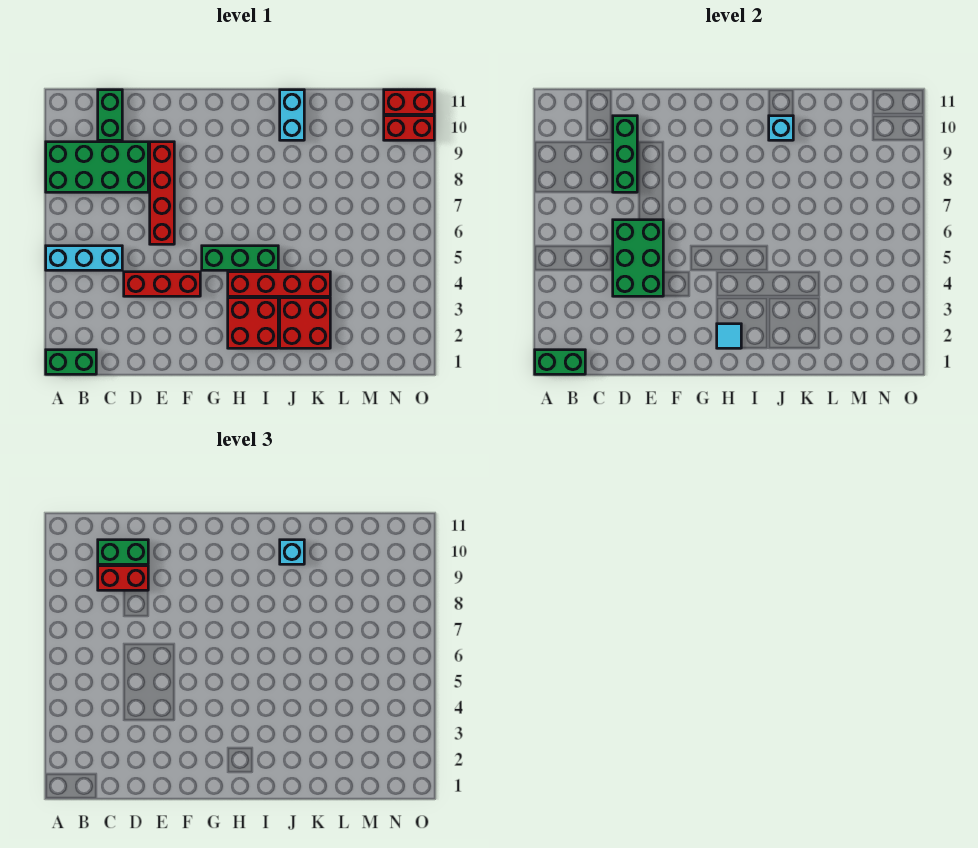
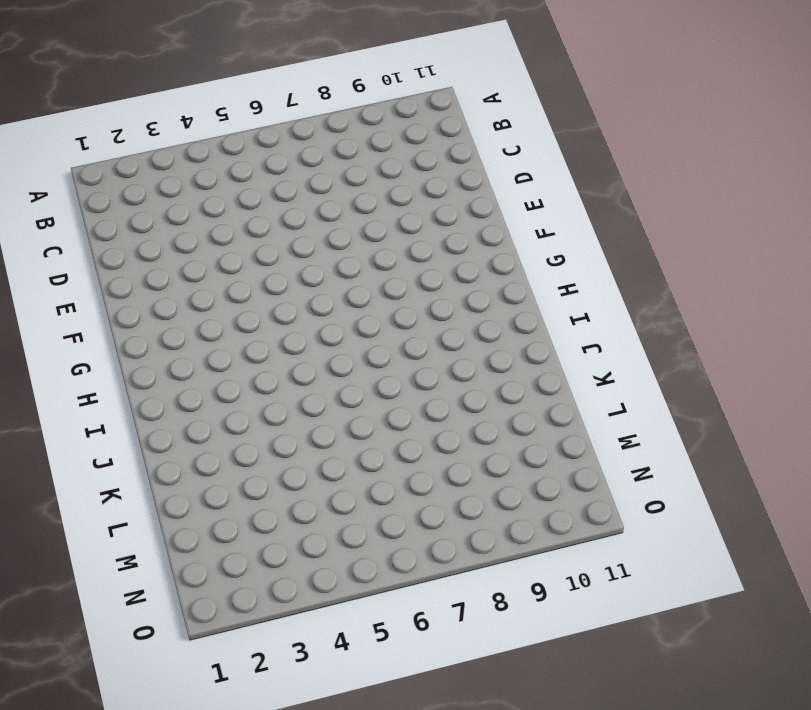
none -> green 1x2 brick [46,350,96,374]
none -> cyan 1x3 brick [46,246,122,270]
none -> green 2x4 brick [46,142,148,192]

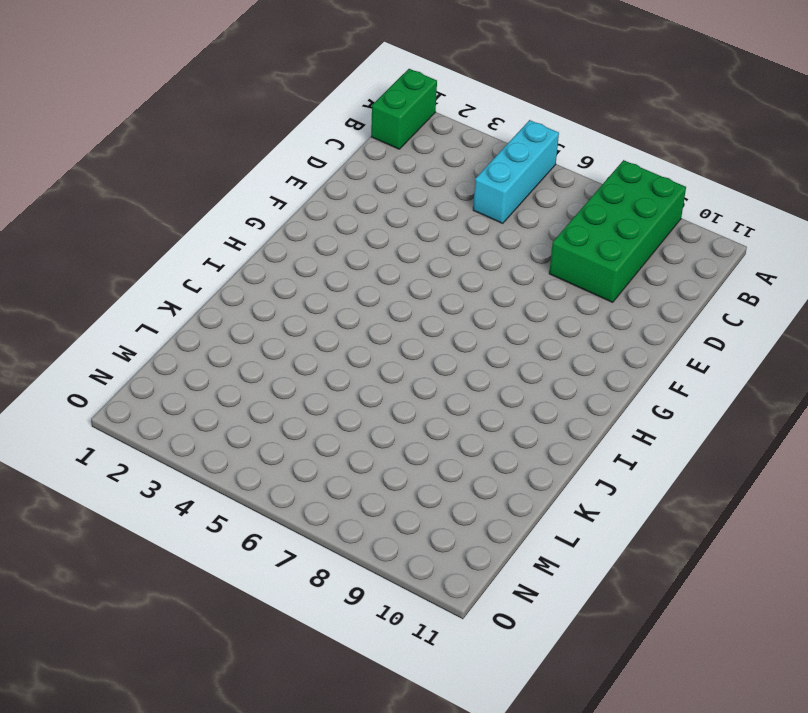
none -> green 1x2 brick [98,90,122,140]
none -> red 1x3 brick [124,272,200,296]
none -> red 1x4 brick [150,142,174,244]

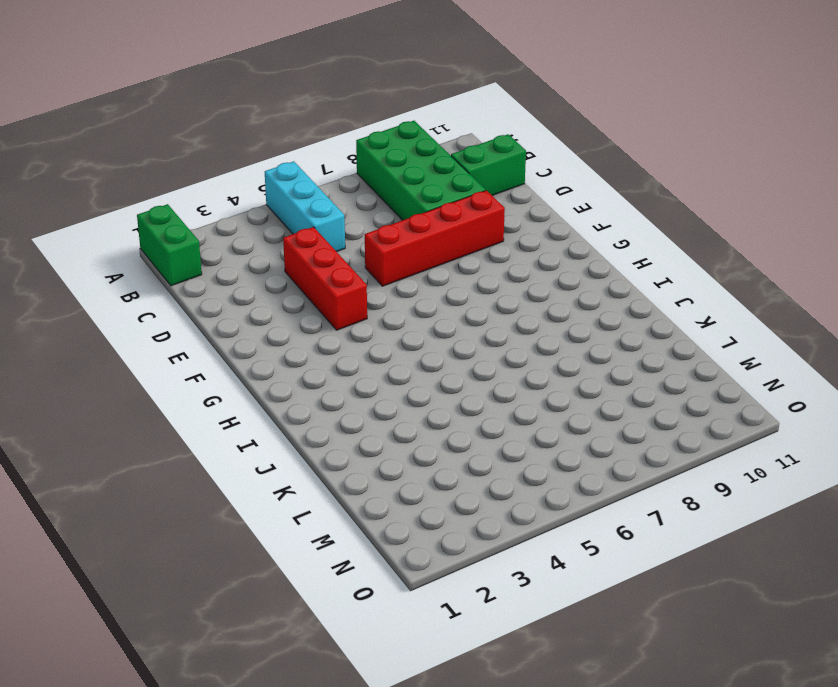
none -> green 1x3 brick [202,246,278,270]
none -> red 2x2 brick [228,298,278,348]
none -> red 1x4 brick [228,272,330,296]

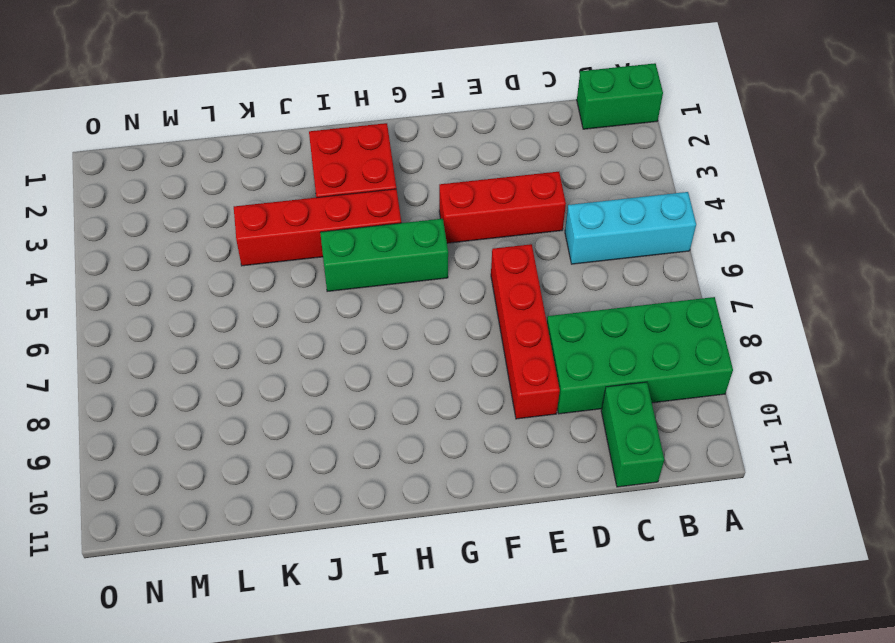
none -> red 2x2 brick [280,298,330,348]
none -> cyan 1x2 brick [280,90,304,140]
none -> red 1x2 brick [384,116,434,140]

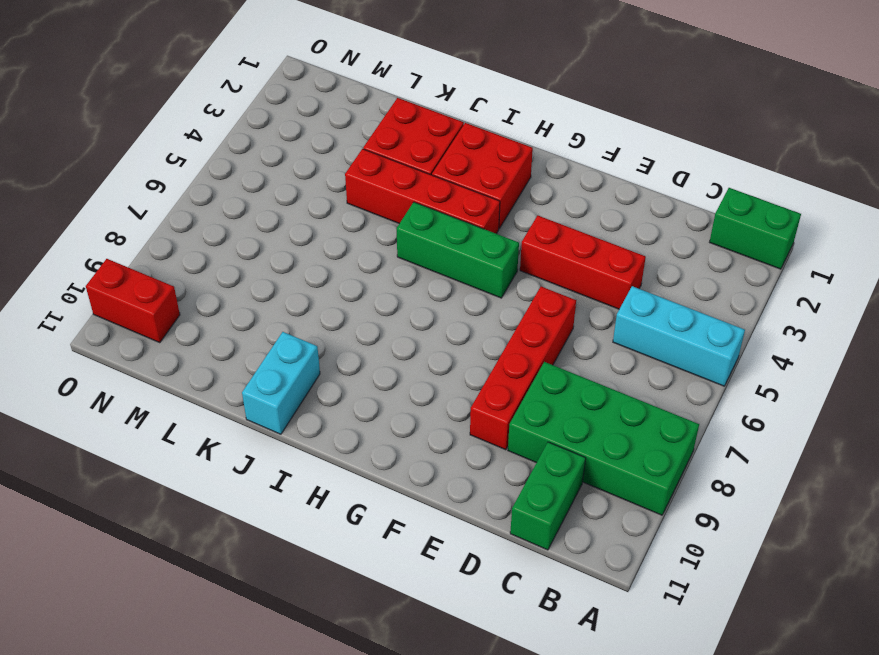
none -> red 1x2 brick [384,90,434,114]
none -> green 1x2 brick [535,350,585,374]
none -> green 2x3 brick [613,220,663,296]

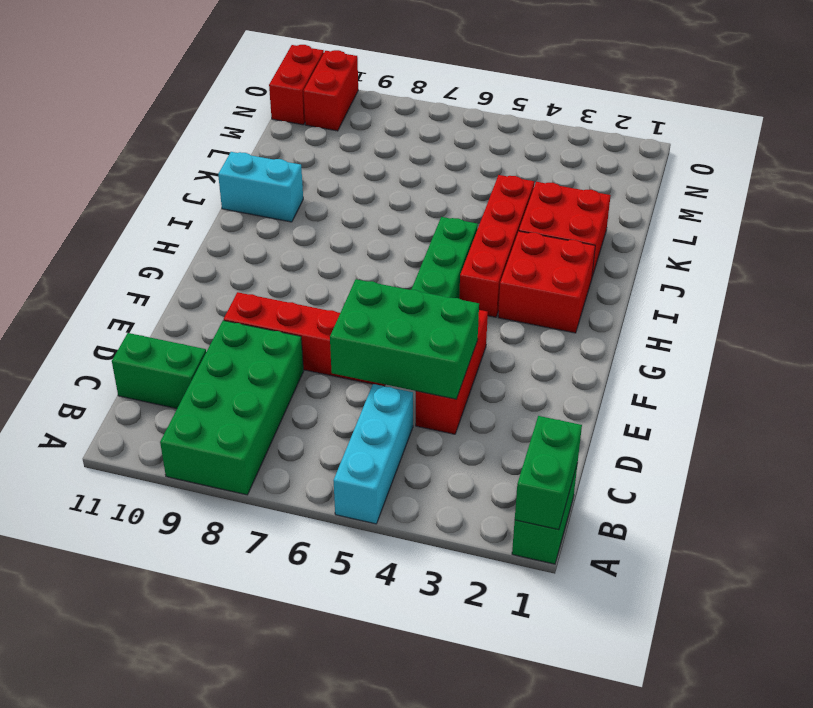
none -> green 1x3 brick [613,116,637,192]
none -> cyan 1x1 tile [717,324,741,348]
none -> cyan 1x1 brick [769,116,793,140]

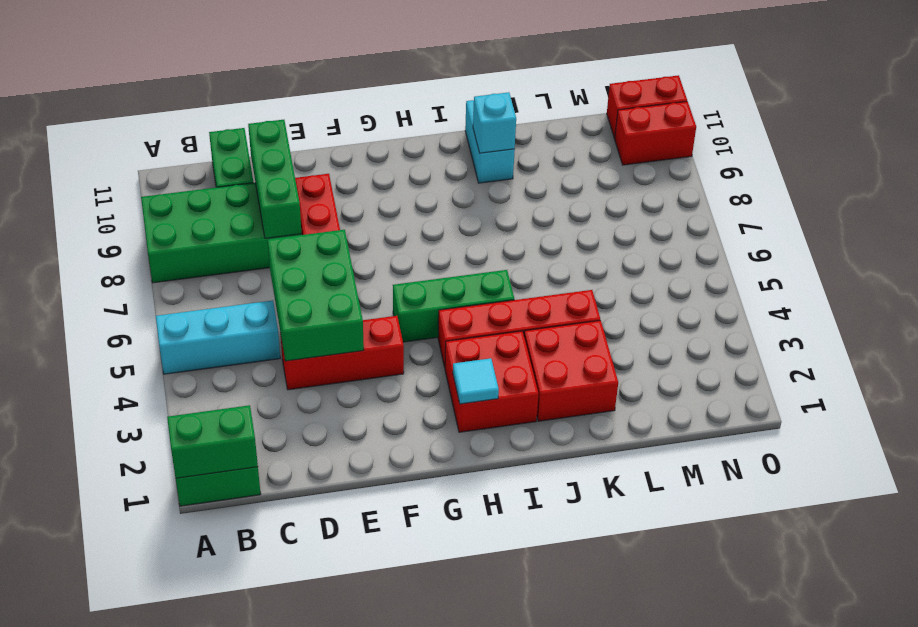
none -> red 1x2 brick [98,566,148,590]
none -> green 1x2 brick [98,540,148,564]
none -> cyan 1x1 brick [280,540,304,564]

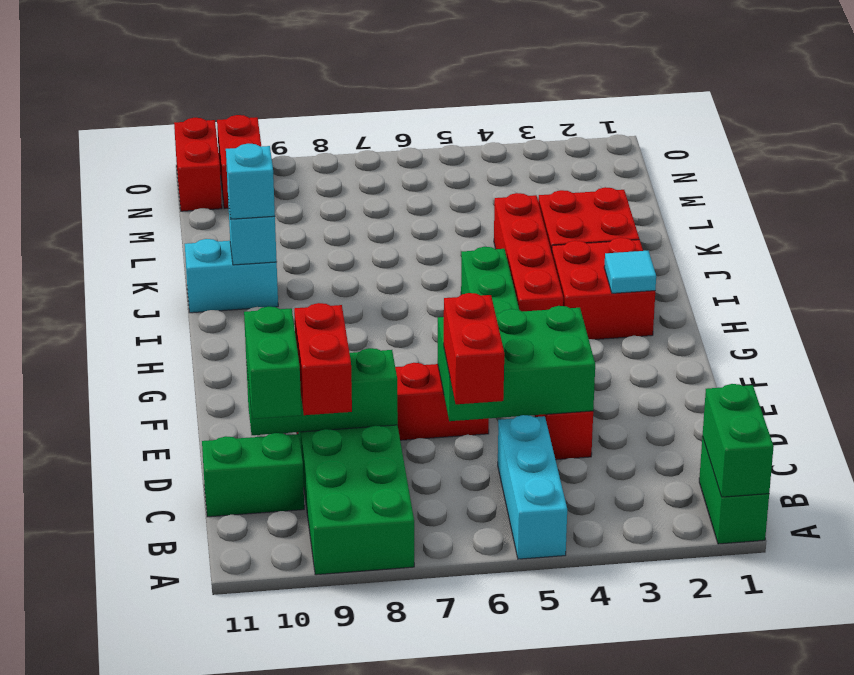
red 1x2 brick [444,293,504,404] -> none

